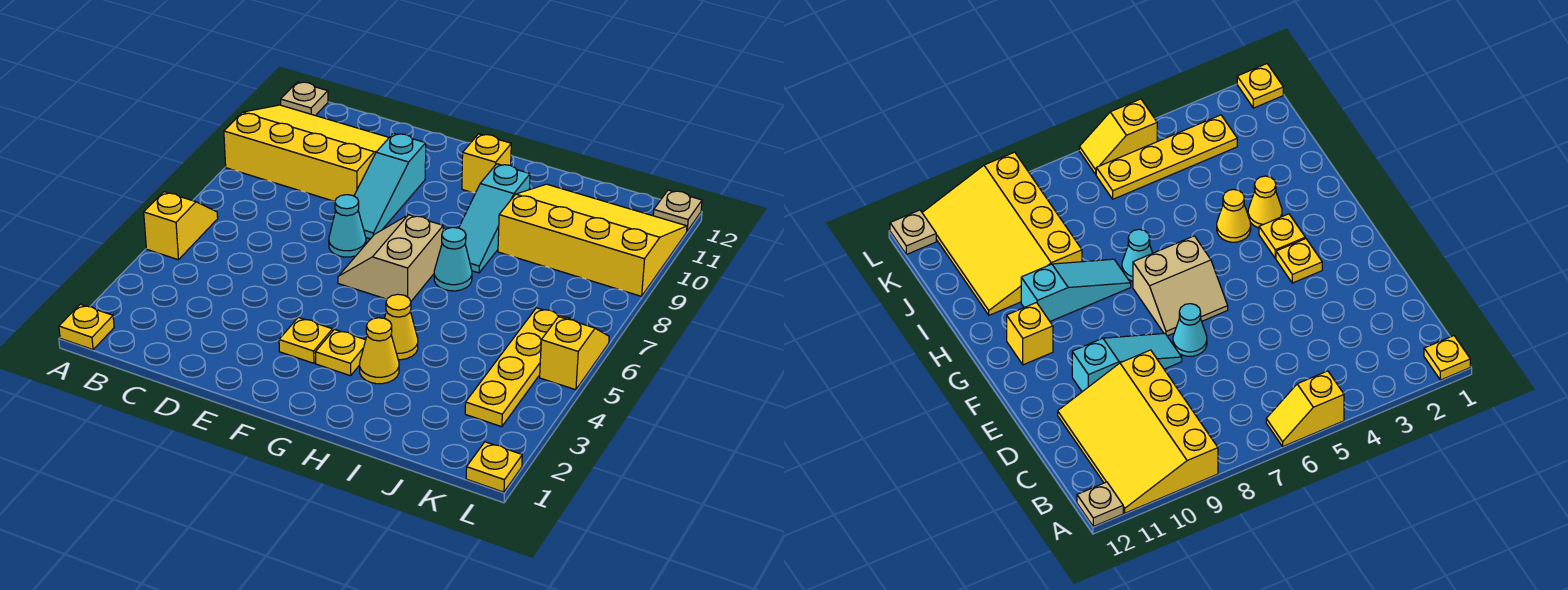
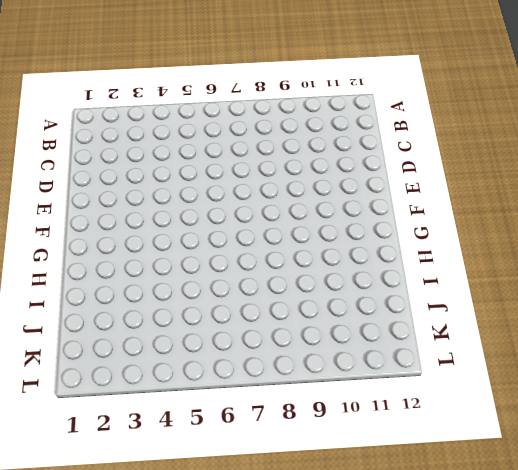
none -> yellow 1x1 plate [59,304,114,350]
none -> yellow 1x2 slope [144,192,218,260]
none -> yellow 3x4 slope [224,105,389,202]

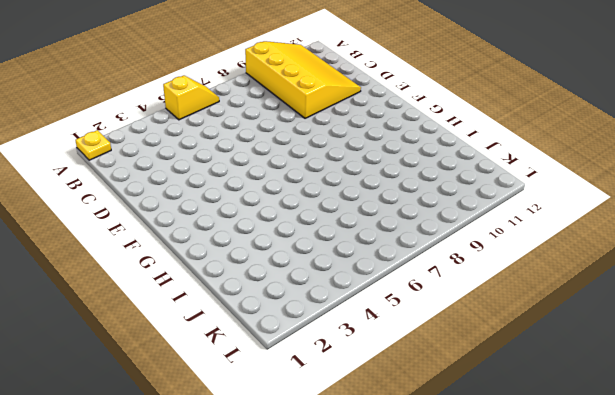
none -> tan 1x1 plate [281,82,328,116]
none -> cyan 1x1 cone [329,195,366,257]
none -> cyan 1x3 slope [354,133,426,239]

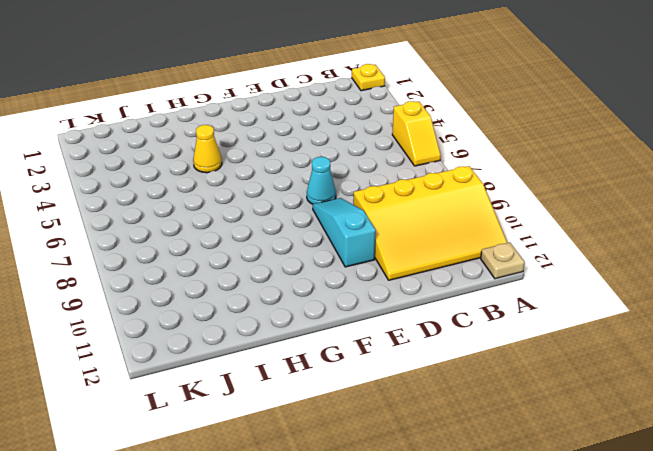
none -> yellow 1x1 plate [279,317,333,363]
none -> tan 2x2 slope [338,215,443,301]
none -> yellow 1x1 plate [315,329,366,376]

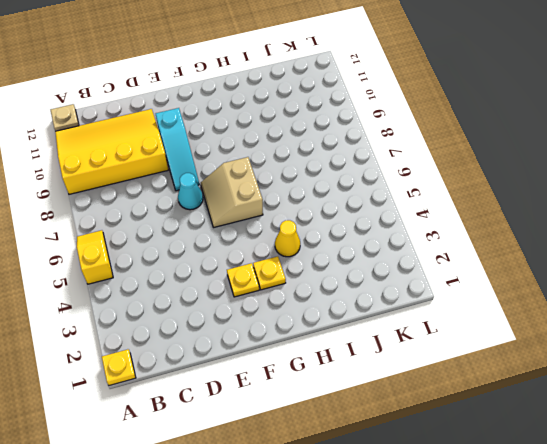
none -> yellow 1x1 brick [462,134,511,193]
none -> yellow 1x1 cone [360,318,399,384]
none -> cyan 1x1 cone [434,227,472,291]

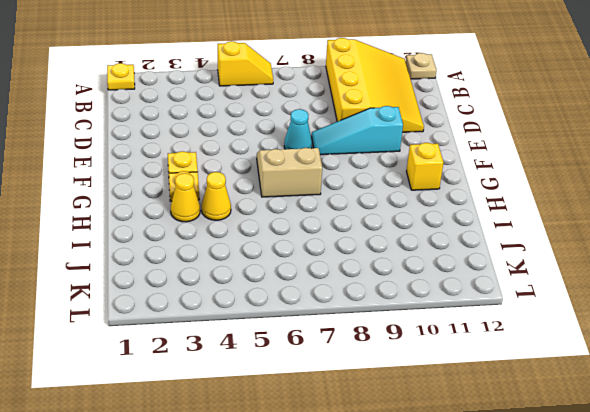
none -> cyan 1x1 cone [434,227,472,291]
none -> cyan 1x3 slope [459,164,530,273]
none -> yellow 3x4 slope [498,184,687,296]

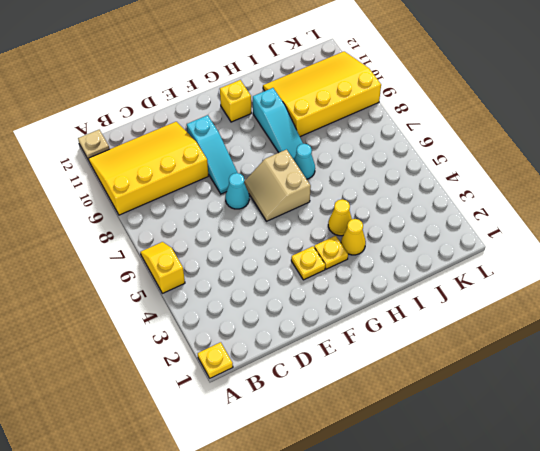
none -> yellow 1x4 plate [465,308,572,427]
none -> yellow 1x1 plate [466,442,522,492]
none -> yellow 1x2 slope [540,317,609,390]

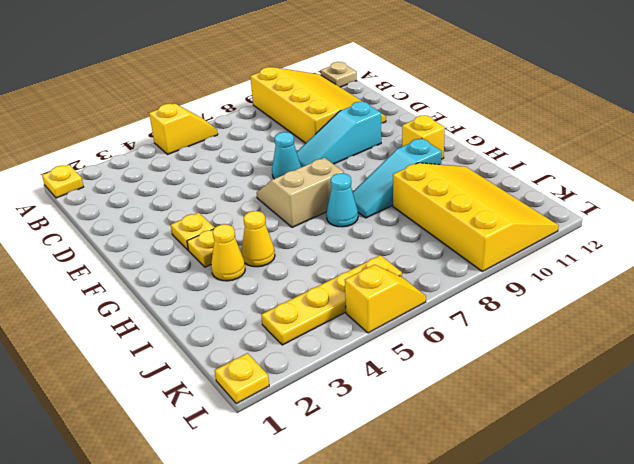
none -> tan 1x1 plate [653,190,702,231]

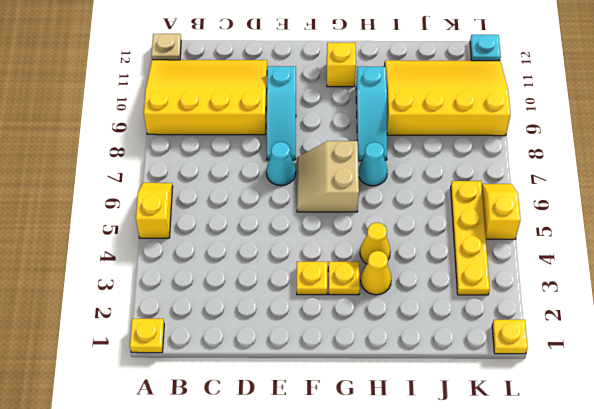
cyan 1x1 plate [470,35,501,61] -> tan 1x1 plate [653,190,702,231]

